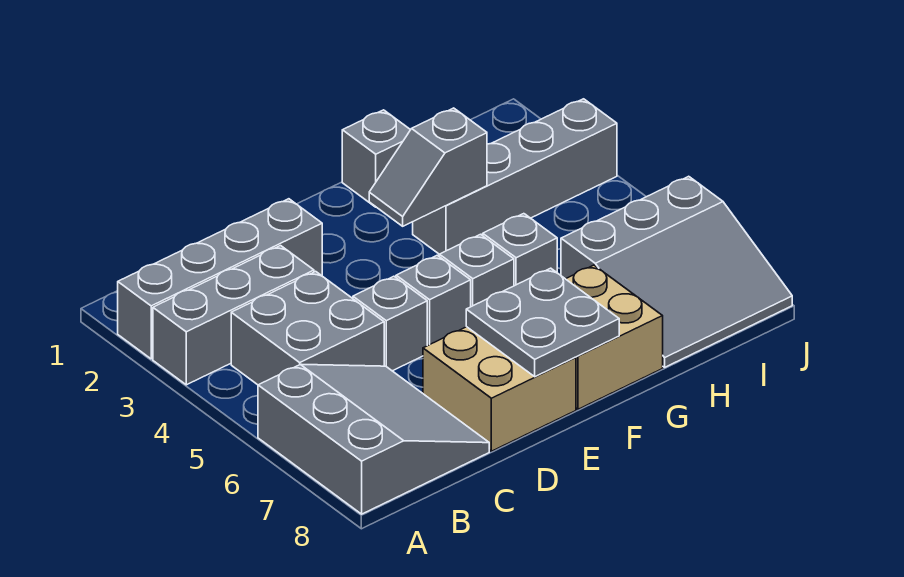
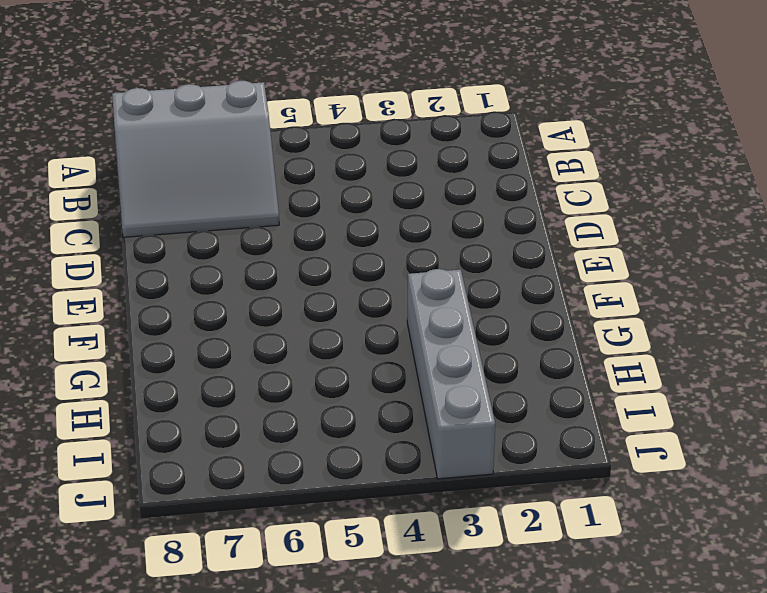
none -> grey 1x4 brick [118,199,322,359]
none -> grey 1x3 brick [153,246,314,385]
none -> grey 2x2 brick [231,271,384,385]

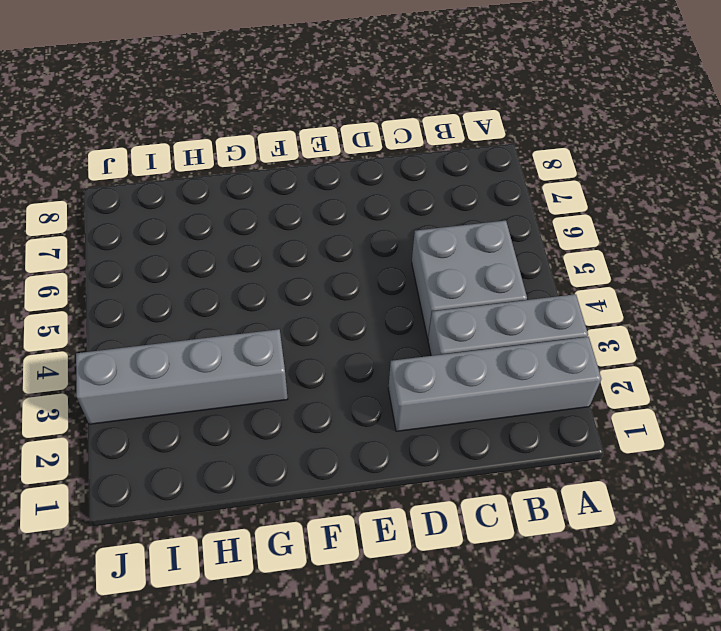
none -> grey 3x3 slope [258,364,489,514]
none -> grey 1x1 brick [353,276,427,371]
none -> tan 2x2 brick [423,327,576,451]

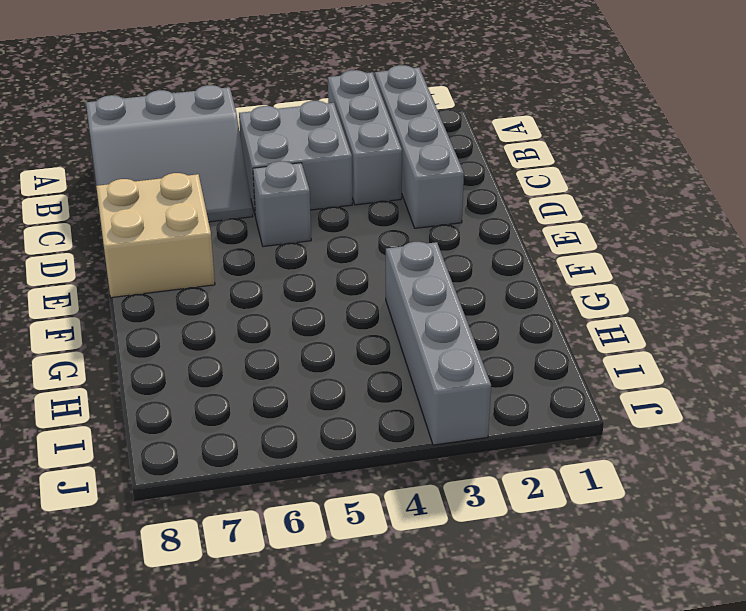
none -> grey 1x1 brick [396,255,471,346]
none -> grey 1x1 brick [439,234,514,307]
none -> tan 2x2 brick [566,265,663,409]

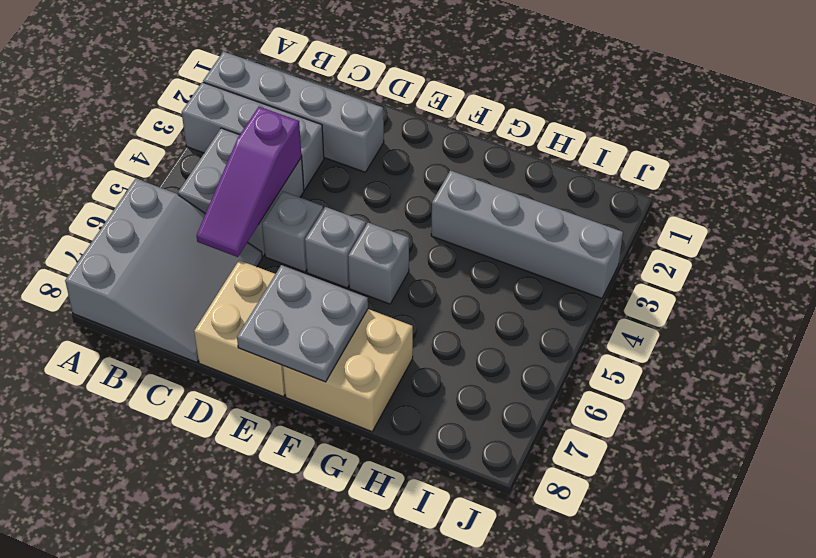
purple 1x3 slope [197,107,302,257] -> none
none -> grey 1x1 brick [342,110,410,207]
none -> grey 1x1 brick [483,214,557,286]
none -> grey 3x3 slope [561,176,792,367]

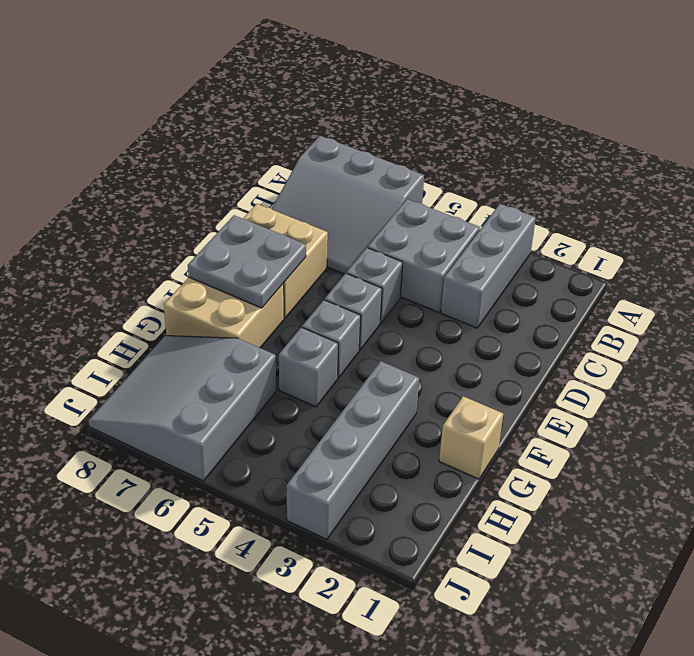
tan 1x1 brick [439,396,503,479] -> grey 1x1 brick [342,110,410,207]
none -> grey 1x4 brick [118,199,322,359]
none -> grey 1x2 slope [369,108,487,226]

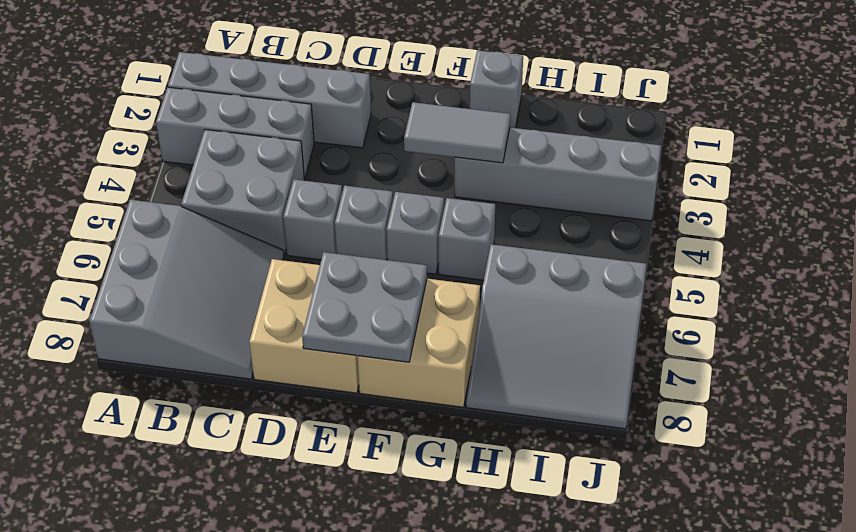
grey 1x2 tile [404,102,510,163] -> grey 1x2 slope [369,108,487,226]

